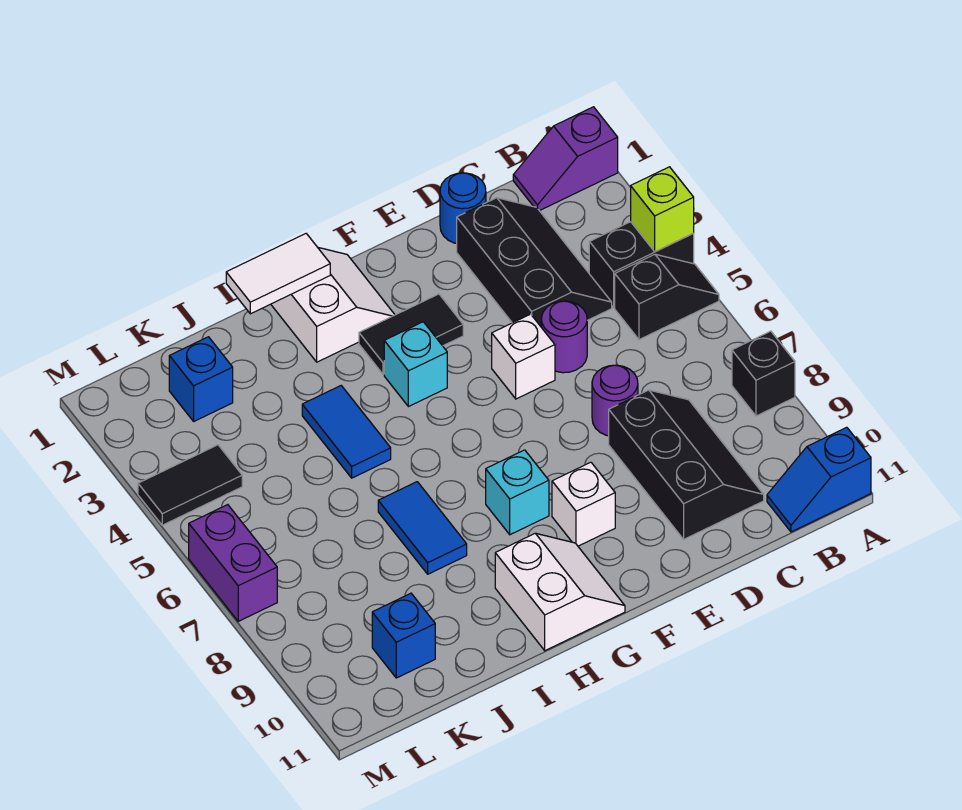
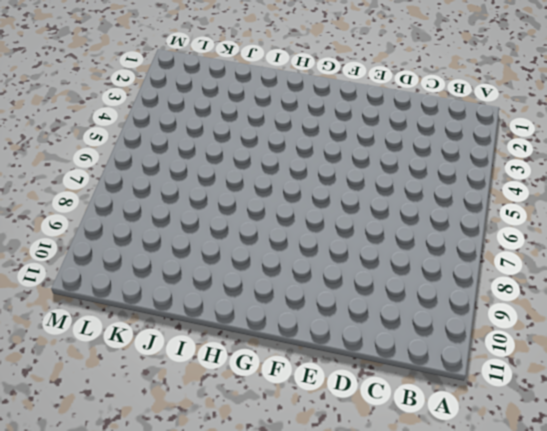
none -> purple 1x2 slope [513,107,618,211]
none -> black 1x2 brick [589,222,694,307]
none -> black 1x2 slope [615,254,719,340]

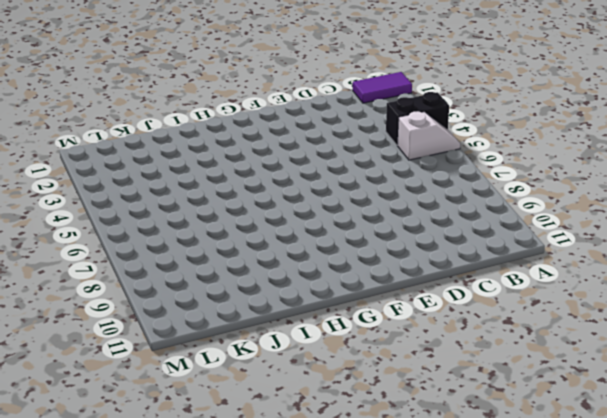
purple 1x2 tile [353,72,412,103] -> purple 1x2 slope [513,107,618,211]
white 1x2 slope [397,111,460,160] -> black 1x2 slope [615,254,719,340]
none -> black 1x1 brick [732,331,795,416]
none -> blue 1x2 slope [767,427,871,532]
none -> black 2x3 slope [457,198,612,326]

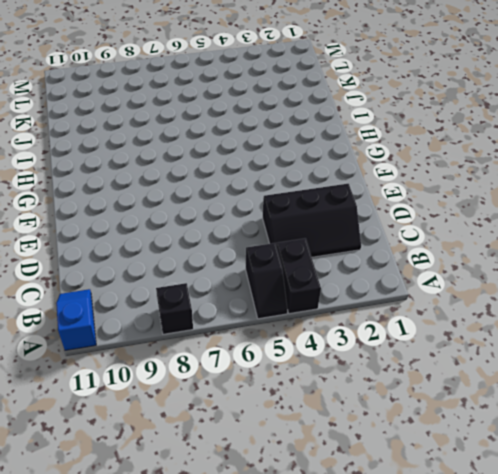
none -> purple 1x2 slope [513,107,618,211]
none -> black 2x3 slope [609,390,764,539]
none -> blue 1x1 round brick [440,173,486,244]

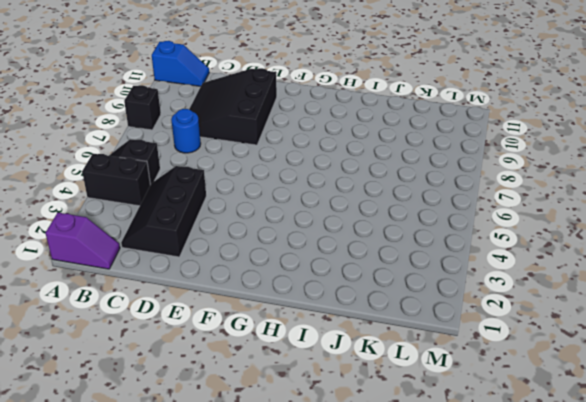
blue 1x1 round brick [171,109,201,153] -> blue 1x1 round brick moved to [440,173,486,244]
black 3x3 slope [189,68,277,145] -> black 2x3 slope [609,390,764,539]
none -> purple 1x1 round brick [541,301,587,373]
none -> purple 1x1 round brick [592,365,638,436]
none -> white 1x1 brick [492,314,555,399]

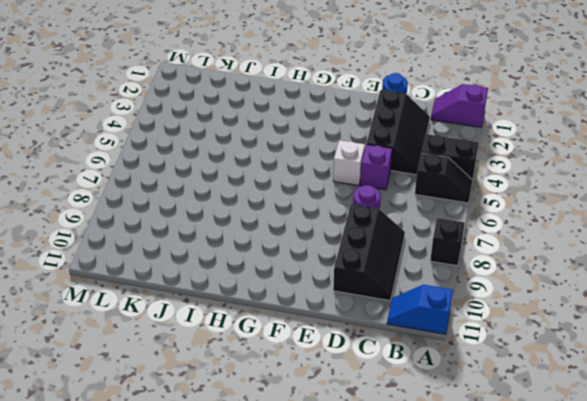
purple 1x1 brick [360,145,392,190] -> purple 1x1 round brick [541,301,587,373]
none -> black 1x2 tile [359,294,463,374]
none -> white 1x1 brick [552,462,615,546]
none -> white 2x2 slope [271,248,395,362]

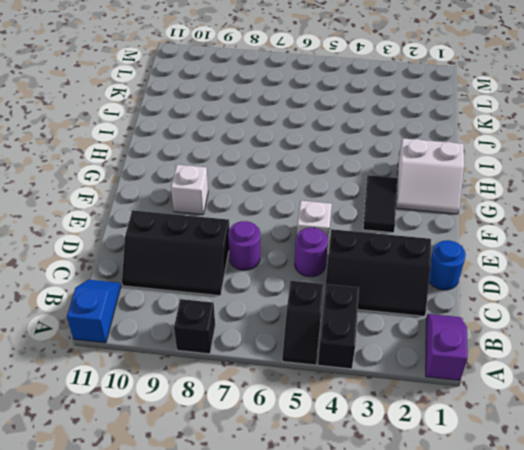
none -> cyan 1x1 brick [384,322,447,407]
none -> cyan 1x1 brick [486,450,549,535]
none -> white 2x2 slope [495,533,625,651]

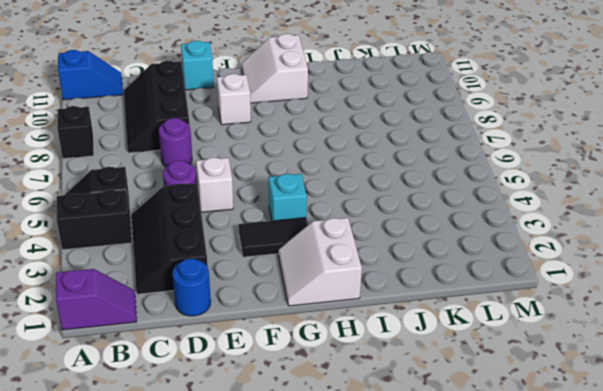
cyan 1x1 brick [181,41,214,90] -> cyan 1x1 brick moved to [486,450,549,535]
none -> blue 1x2 tile [302,386,391,478]
none -> blue 1x2 tile [378,482,467,574]
none -> blue 1x1 brick [169,337,233,421]

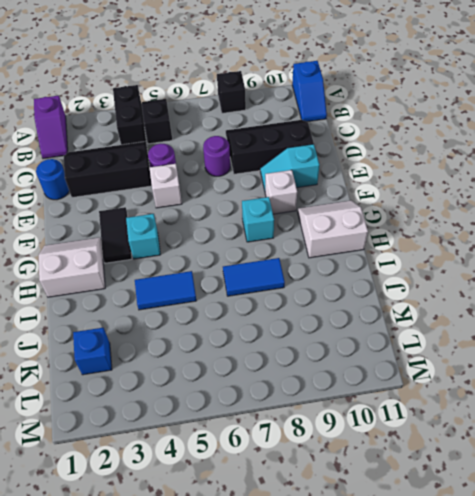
cyan 1x2 slope [260,144,319,190] -> none
none -> blue 1x1 brick [372,593,435,678]
none -> black 1x2 tile [138,445,242,525]
none -> purple 1x2 brick [189,505,277,621]

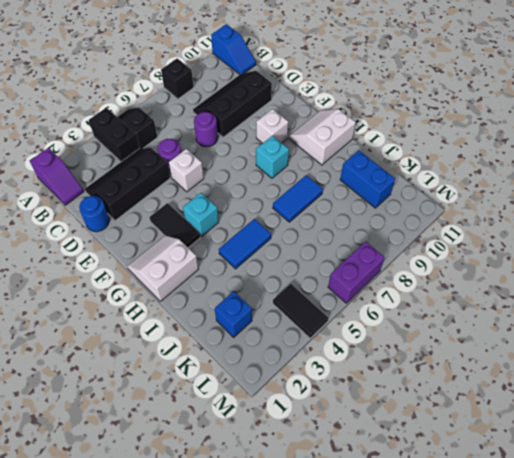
blue 1x2 brick [340,151,395,208] -> blue 1x1 brick [372,593,435,678]
none -> lime 1x1 brick [631,167,694,252]
none -> white 1x2 tile [226,234,330,314]

